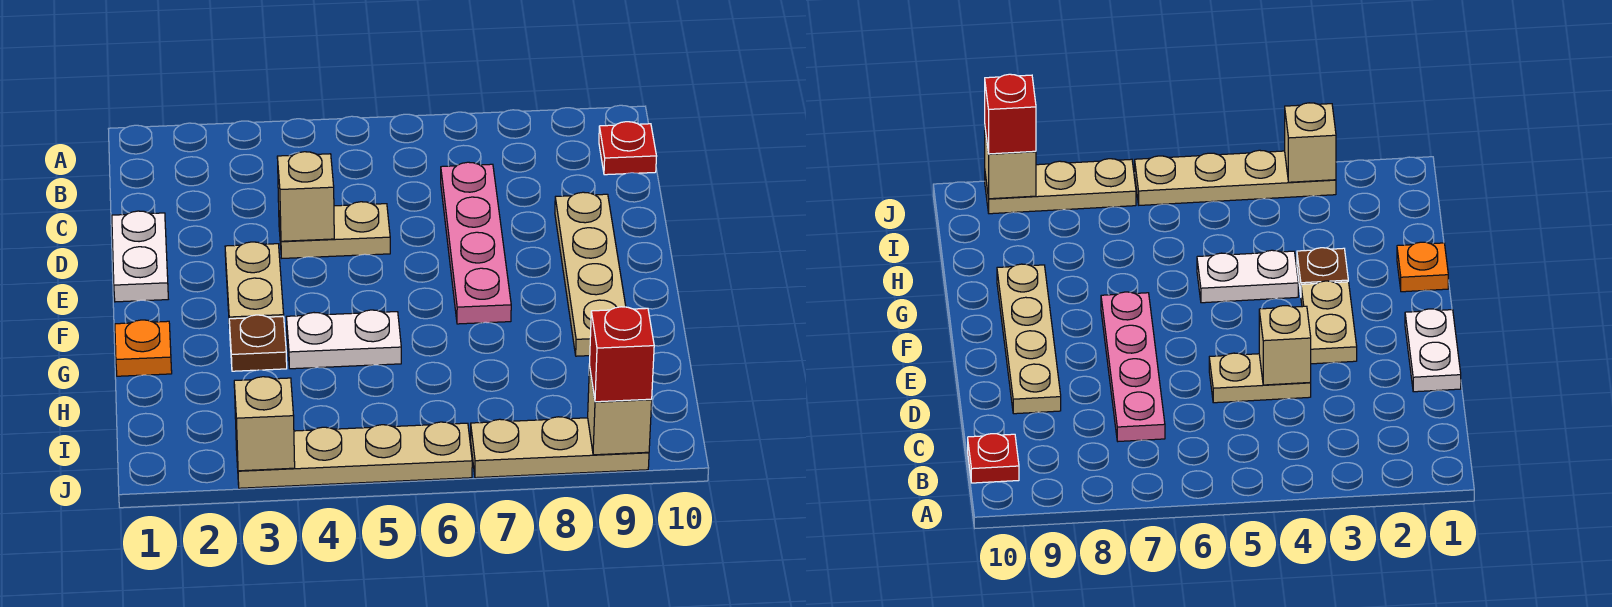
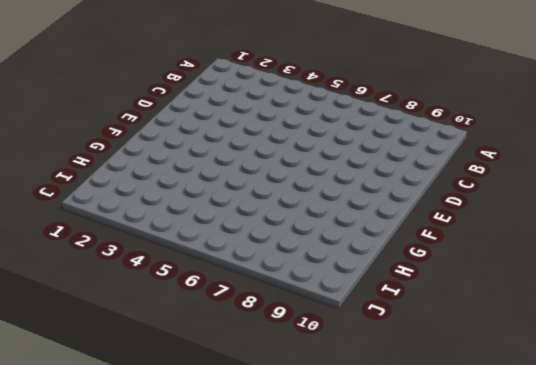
none -> red 1x1 plate [599,122,657,175]
none -> pink 1x4 plate [441,162,511,324]
none -> white 1x2 plate [112,211,168,302]

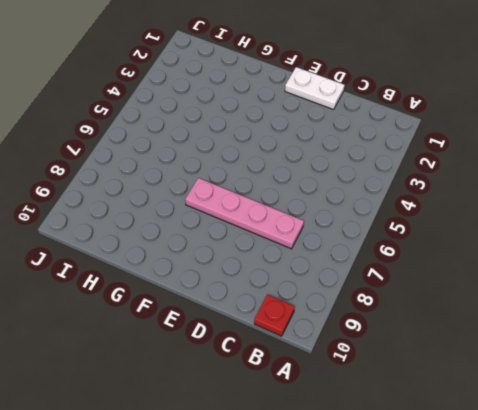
none -> tan 1x2 plate [279,202,390,258]
none -> tan 1x4 plate [555,192,626,356]
none -> tan 1x2 plate [225,242,284,328]

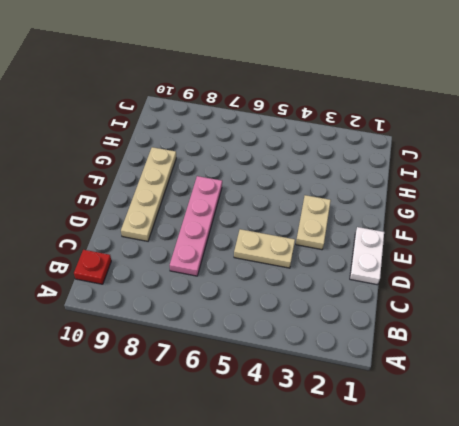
none -> orange 1x1 plate [115,320,172,376]
none -> brown 1x1 plate [229,315,287,371]
none -> white 1x2 plate [286,310,401,369]

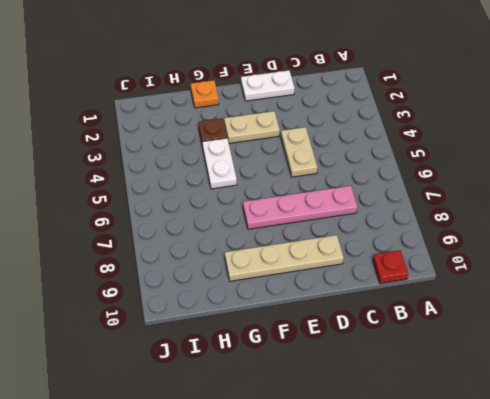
none -> tan 1x4 plate [236,422,472,488]
none -> tan 1x3 plate [470,417,649,478]
none -> tan 1x1 brick [277,152,334,241]

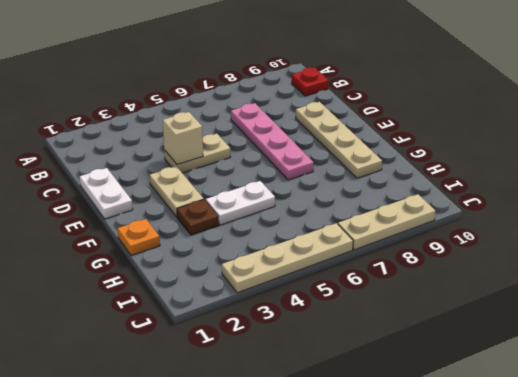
none -> tan 1x1 brick [234,377,295,471]
none -> tan 1x1 brick [588,365,652,455]
none -> red 1x1 brick [590,307,654,402]

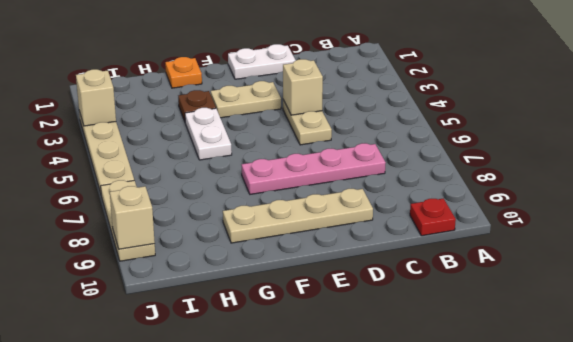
none -> red 1x1 brick [590,307,654,402]

